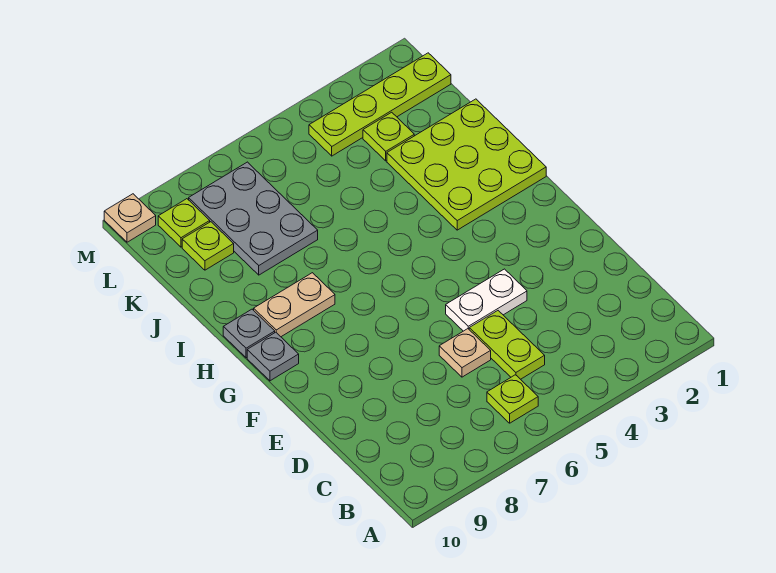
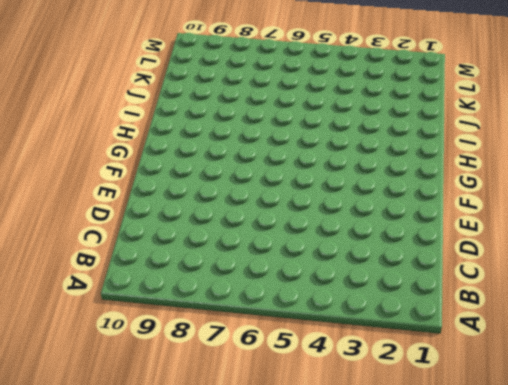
none -> lime 1x1 plate [487,375,538,423]
none -> lime 1x2 plate [469,311,545,379]
none -> tan 1x1 plate [439,329,491,377]

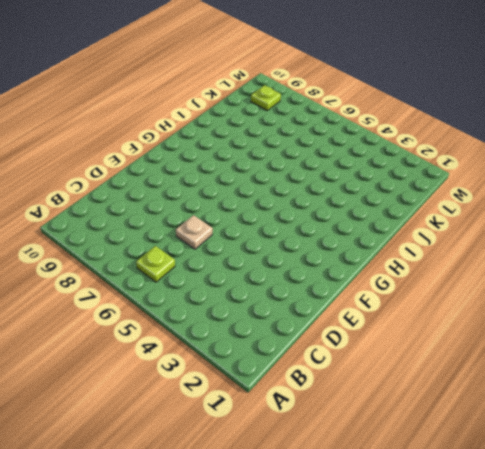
none -> lime 1x2 plate [469,311,545,379]
none -> white 1x2 plate [446,269,527,331]
none -> grey 1x1 plate [247,332,299,381]

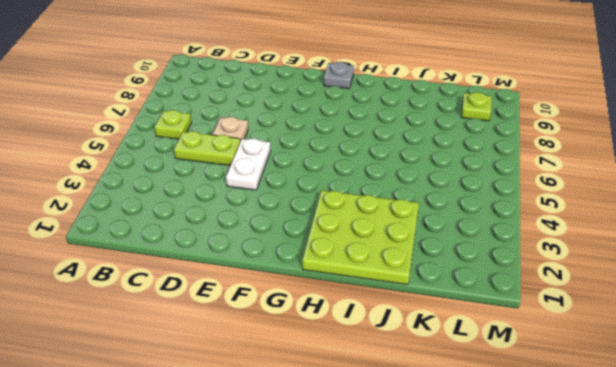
none -> tan 1x2 plate [254,273,335,337]
none -> grey 1x1 plate [223,309,275,358]
none -> grey 2x3 plate [189,162,318,275]

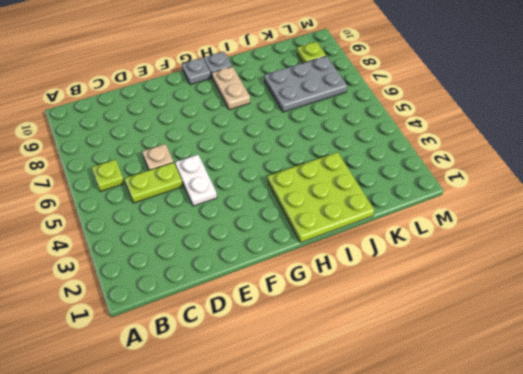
none -> lime 1x1 plate [363,112,414,161]
none -> lime 1x1 plate [182,222,234,270]
none -> lime 1x4 plate [309,53,451,156]

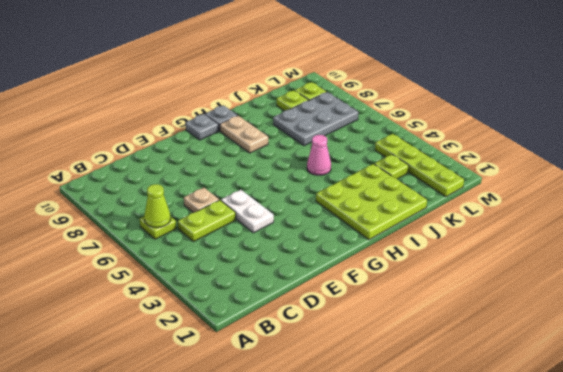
lime 1x1 cone [144,184,171,228] -> none
pink 1x1 cone [307,135,331,175] -> none
none -> tan 1x1 plate [104,194,156,242]

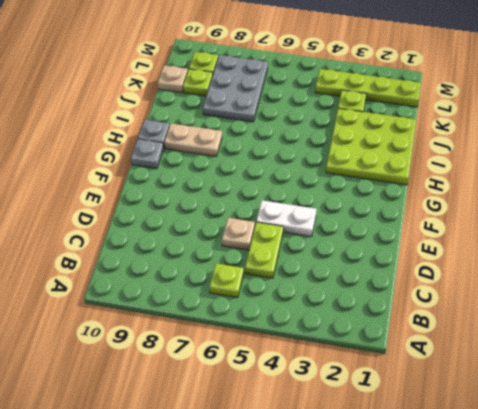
tan 1x1 plate [158,65,188,93] -> tan 1x1 plate moved to [104,194,156,242]

